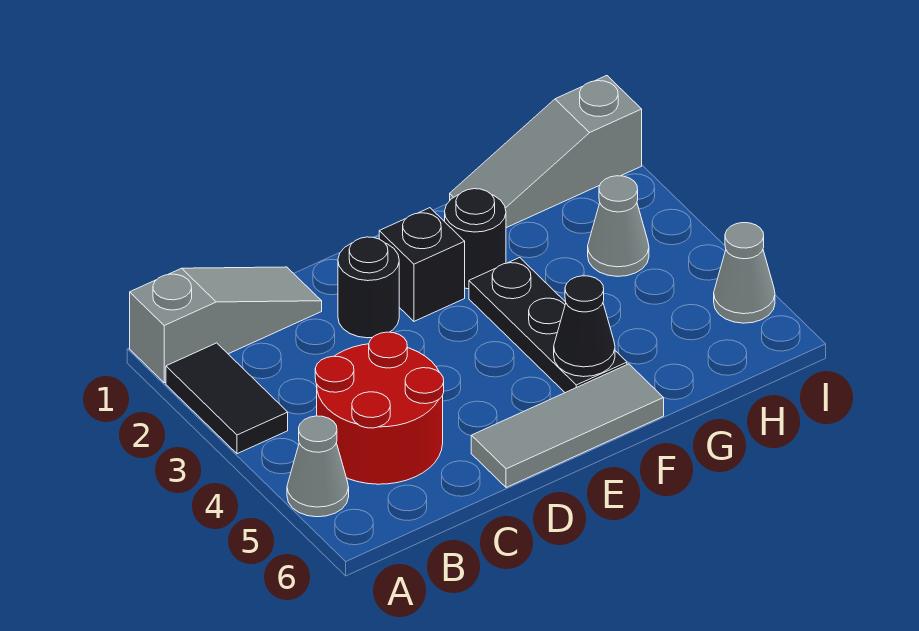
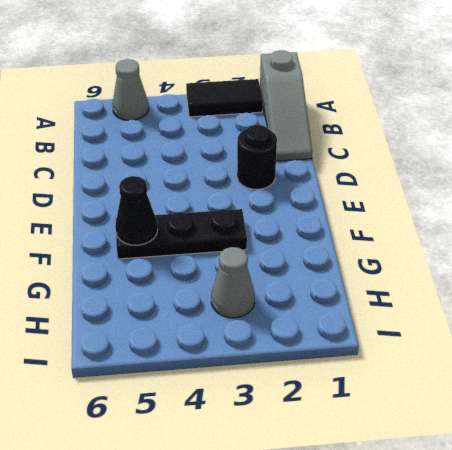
none -> red 2x2 round brick [315,332,444,484]
none -> grey 1x3 tile [471,364,664,488]
none -> black 1x1 brick [379,208,465,321]

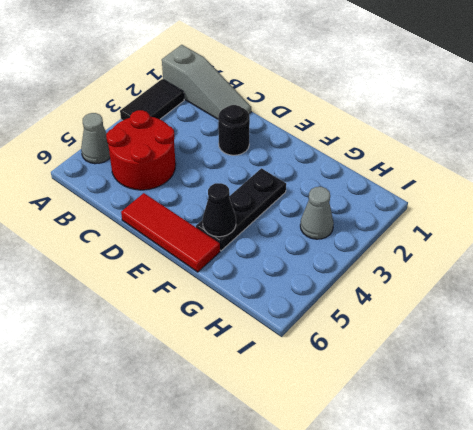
red 1x3 tile [121,193,220,272] -> grey 1x3 tile [471,364,664,488]
none -> black 1x1 brick [379,208,465,321]
none -> black 1x1 round brick [445,189,506,289]
none -> grey 1x3 slope [450,76,642,228]

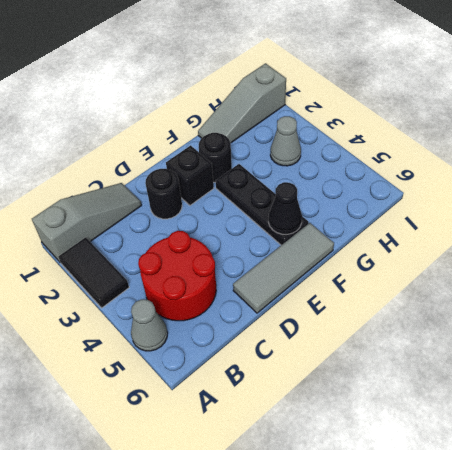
none -> grey 1x1 cone [714,223,775,323]

